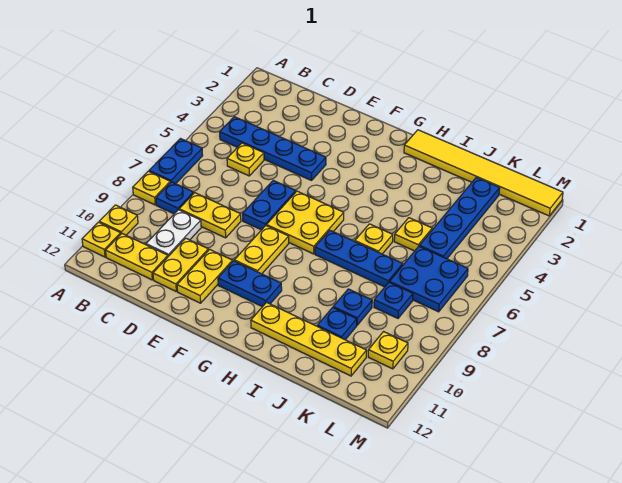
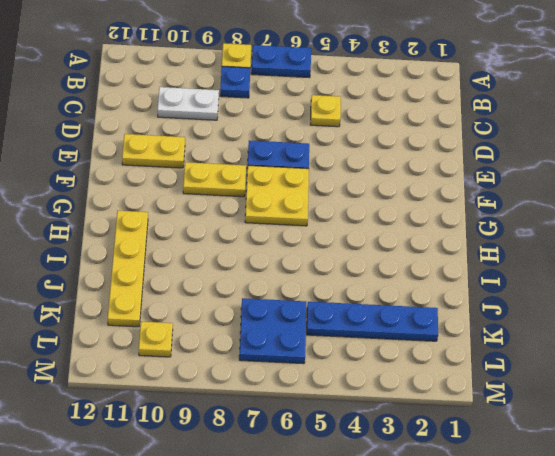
none -> yellow 1x1 plate [99,205,138,235]
none -> yellow 1x1 plate [82,222,121,257]
none -> blue 1x4 plate [220,117,326,180]

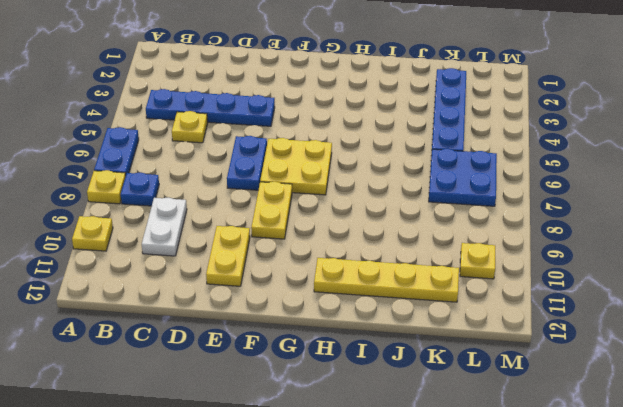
none -> yellow 1x1 plate [82,222,121,257]
none -> yellow 1x2 plate [106,233,168,280]
none -> yellow 1x2 plate [179,193,241,238]

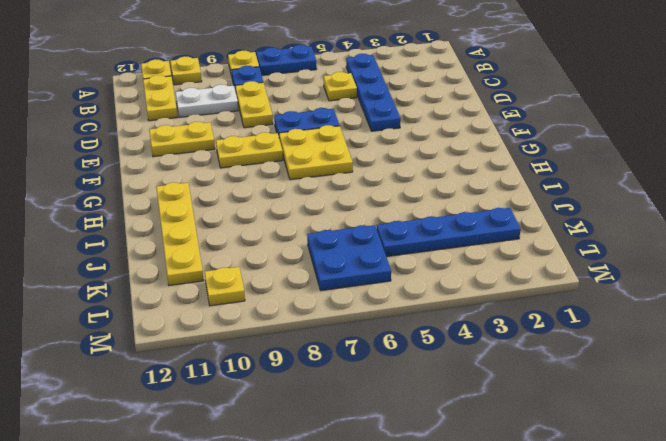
none -> yellow 1x2 plate [153,238,208,291]
none -> blue 1x2 plate [218,261,282,307]
none -> yellow 1x6 tile [404,130,563,216]

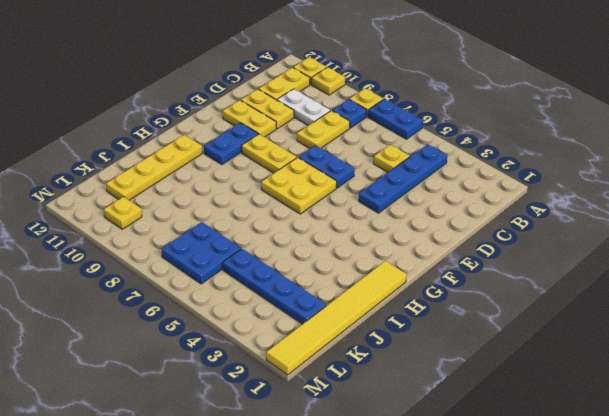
none -> blue 1x3 plate [315,230,403,287]
none -> yellow 1x1 plate [355,224,393,254]
none -> yellow 1x1 plate [394,218,432,251]

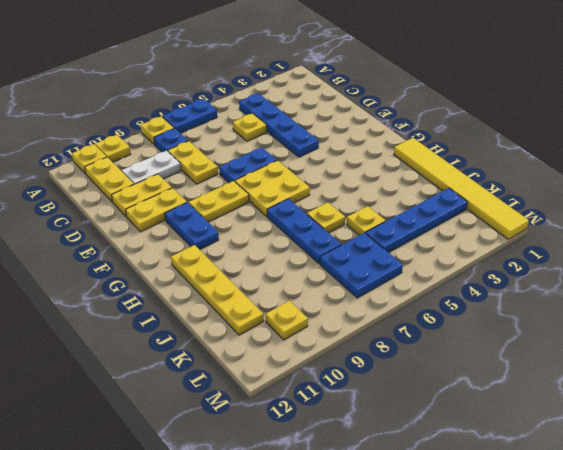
none -> blue 1x1 plate [333,289,372,325]
none -> blue 1x1 plate [317,308,357,340]
none -> blue 1x1 plate [374,282,413,318]

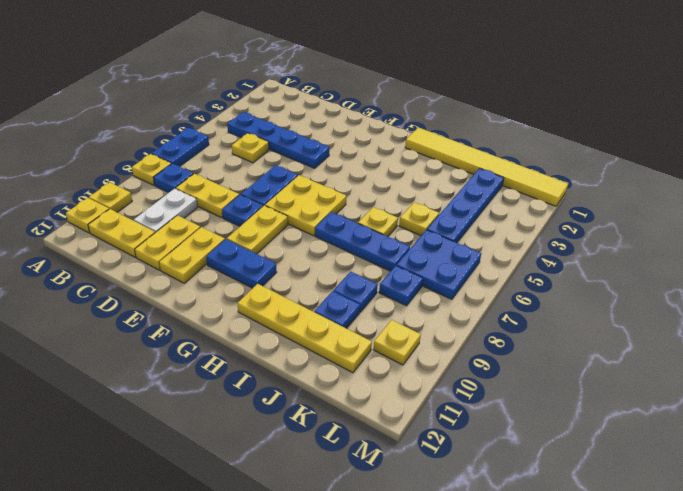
blue 1x1 plate [222,195,263,226] -> none

